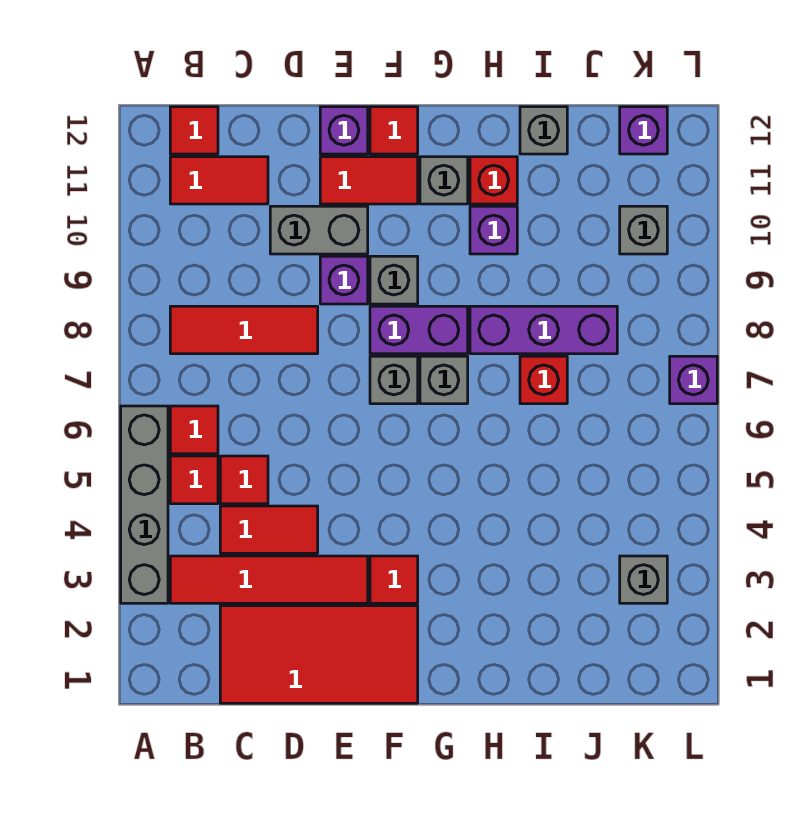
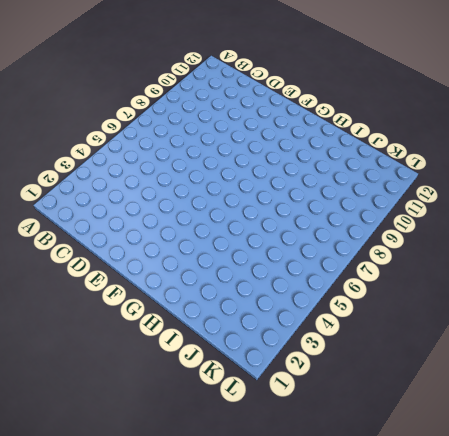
none -> grey 1x4 brick [121,406,168,603]
none -> red 1x4 tile [170,556,368,603]
none -> red 1x1 tile [170,456,218,504]
none -> red 1x1 tile [170,406,218,454]

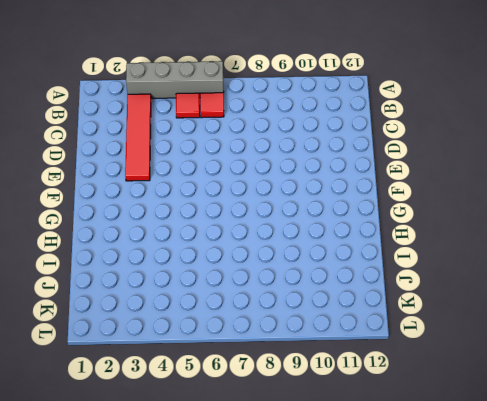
none -> red 1x3 tile [170,306,318,354]
none -> red 1x2 tile [170,157,268,204]
none -> red 1x1 tile [170,107,218,154]
none -> red 2x4 tile [220,606,418,703]

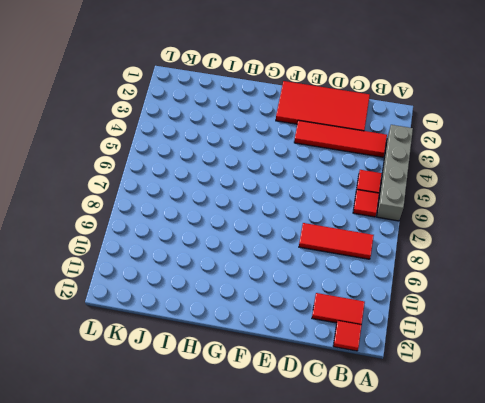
none -> red 1x2 tile [220,506,318,553]
none -> red 1x1 tile [220,456,268,504]
none -> grey 1x2 brick [270,206,368,254]
none -> purple 1x1 brick [320,256,368,304]

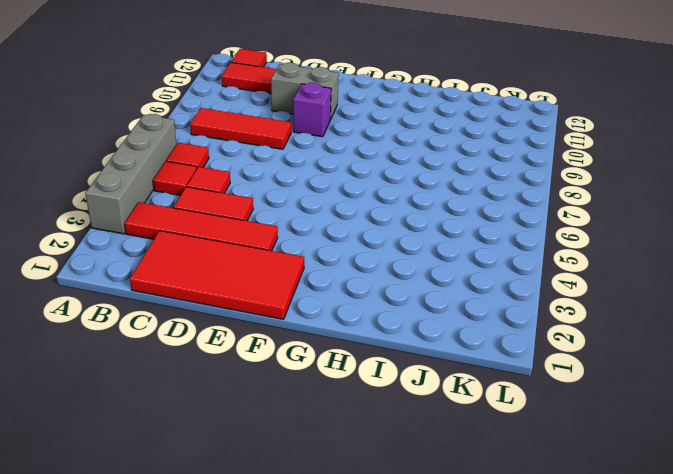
none -> red 1x2 tile [320,157,418,204]
none -> purple 1x1 brick [320,107,368,154]
none -> red 1x1 tile [370,556,418,603]
none -> grey 1x1 brick [370,356,418,404]

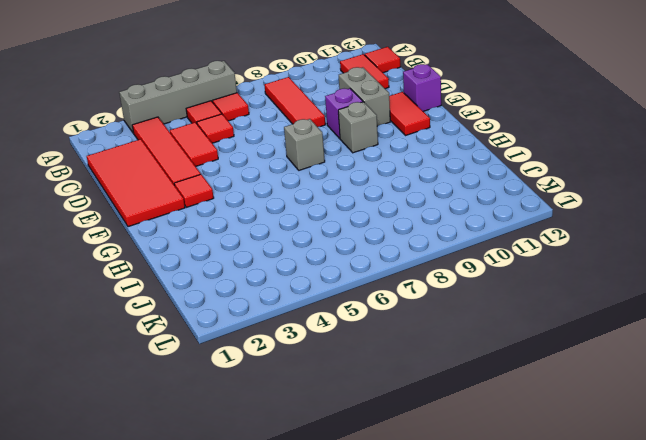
none -> purple 1x2 brick [370,306,468,354]
none -> red 1x1 tile [370,107,418,154]
none -> grey 1x1 brick [420,356,468,404]
none -> grey 1x1 brick [420,157,468,204]

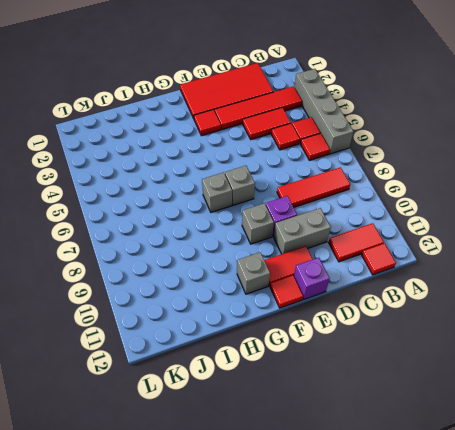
none -> purple 1x2 brick [370,306,468,354]
none -> purple 1x3 brick [470,306,617,354]
none -> purple 1x1 brick [470,206,517,254]
none -> red 1x1 brick [470,157,517,204]

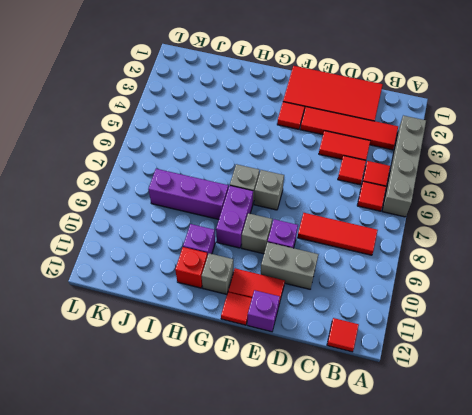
purple 1x2 brick [216,186,253,248] -> purple 1x2 brick turned to [370,306,468,354]
none -> red 1x2 tile [170,157,268,204]
none -> red 1x1 brick [520,356,567,404]
none -> grey 1x1 brick [520,107,567,154]
none -> grey 1x1 brick [620,556,667,603]

